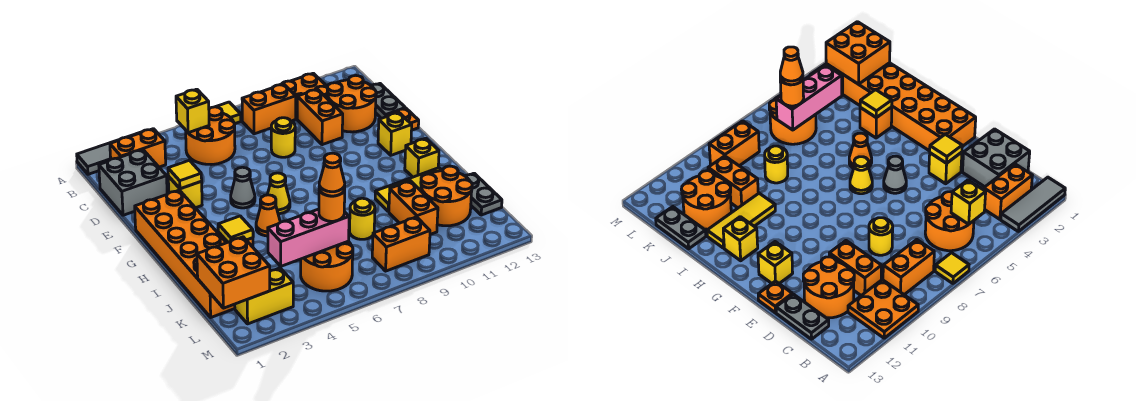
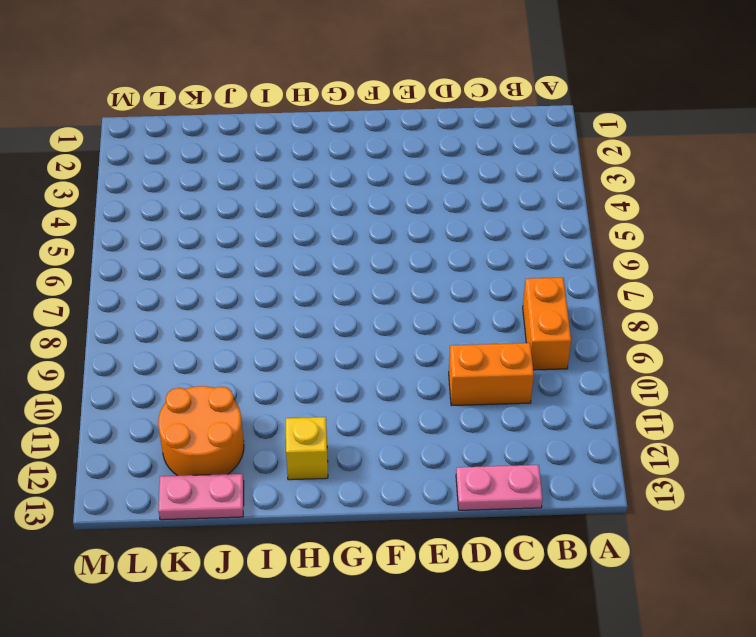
pink 1x2 plate [456,465,543,510] -> grey 1x2 plate [371,84,405,119]
pink 1x2 plate [158,474,244,520] -> grey 1x2 plate [466,173,502,215]
none -> grey 1x3 tile [77,132,142,174]
none -> yellow 1x1 tile [216,102,241,124]
none -> orange 2x2 plate [280,73,328,119]
none -> orange 1x2 brick [110,129,166,167]

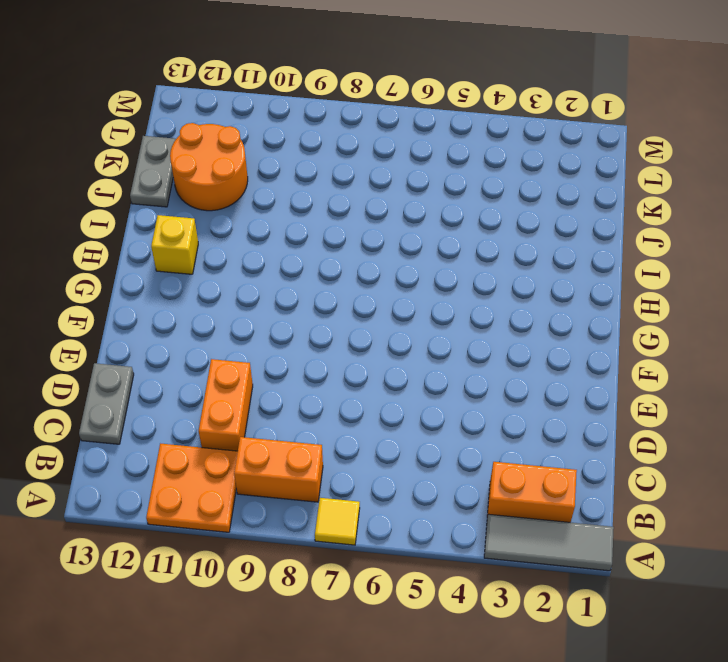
none -> orange 2x2 round brick [186,107,235,165]
none -> grey 2x2 brick [99,150,167,215]
none -> orange 2x2 round brick [327,75,376,132]
none -> yellow 1x1 round brick [271,118,295,157]

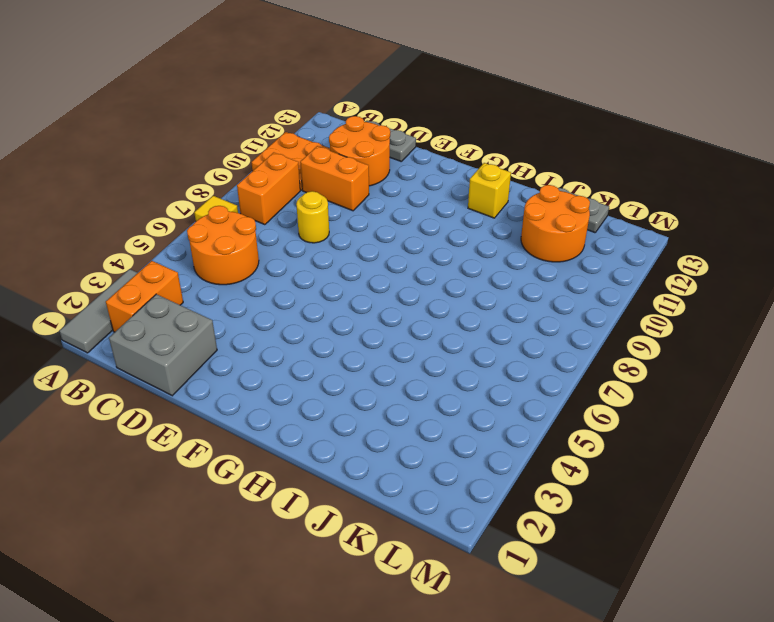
none -> yellow 1x1 brick [168,176,202,208]
none -> orange 1x1 plate [386,108,419,130]
none -> orange 2x6 brick [135,190,235,317]
none -> grey 1x1 cone [231,167,255,208]

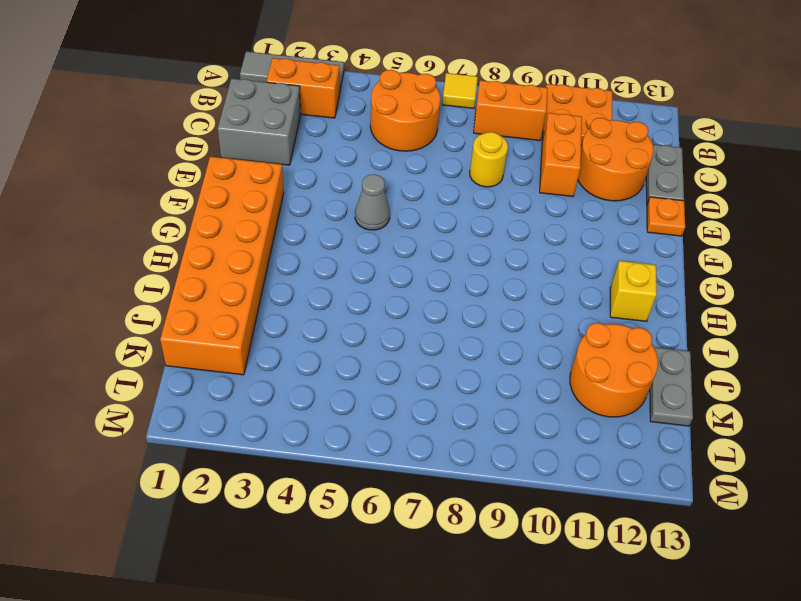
none -> yellow 1x1 brick [168,176,202,208]
none -> yellow 1x1 brick [378,112,412,155]
none -> yellow 1x1 cone [267,173,290,214]
none -> orange 1x1 cone [256,195,280,236]

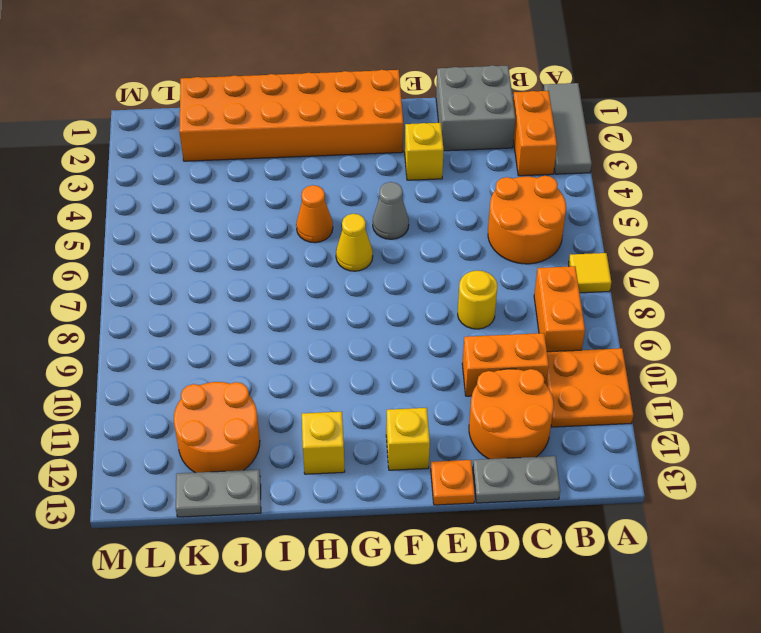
none -> orange 1x1 brick [860,107,892,138]
none -> yellow 1x3 tile [375,168,442,212]
none -> yellow 1x1 round brick [350,198,375,239]
none -> orange 1x2 brick [389,181,438,234]

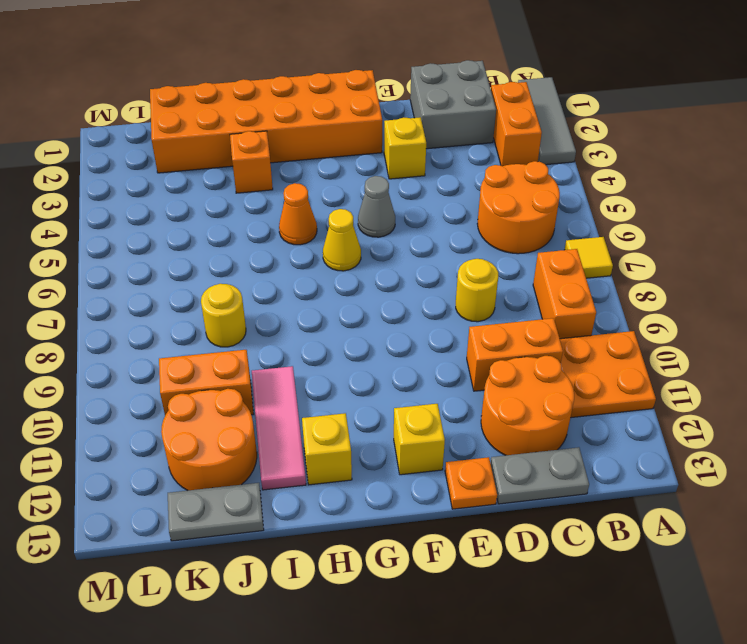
pink 1x3 tile [252,366,306,490] -> yellow 1x3 tile [375,168,442,212]
none -> orange 2x2 round brick [301,241,353,291]
none -> yellow 1x2 brick [235,268,293,324]
none -> orange 1x2 brick [372,217,430,271]
none -> yellow 1x1 brick [176,89,209,133]

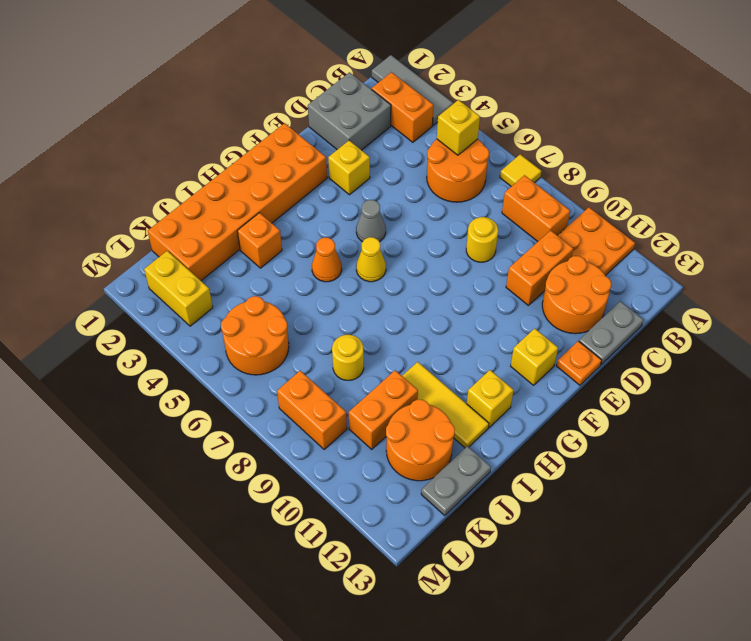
none -> yellow 1x1 tile [168,160,202,189]
none -> yellow 1x1 tile [218,216,253,242]
none -> orange 2x2 brick [197,237,270,308]
none -> pink 1x3 brick [268,209,349,266]

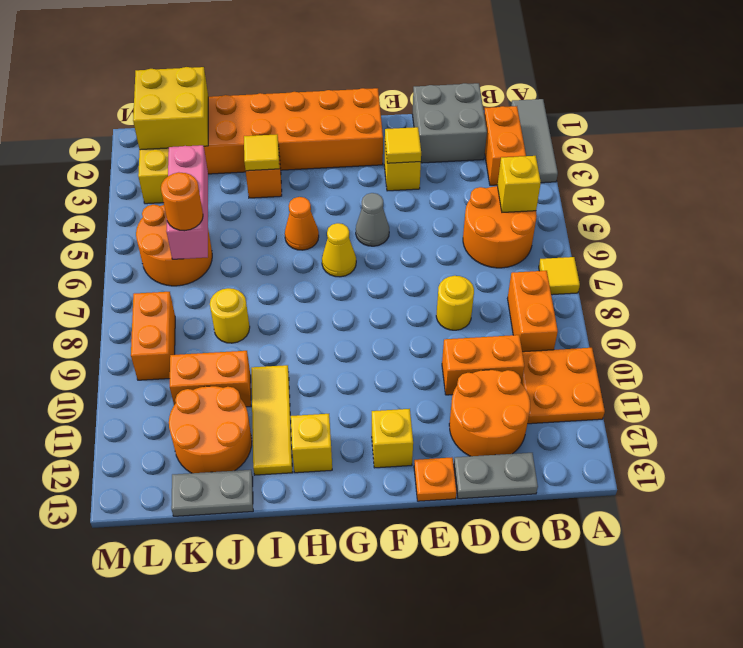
yellow 2x2 brick [133,67,208,150] -> orange 2x2 brick [197,237,270,308]
none -> orange 1x1 cone [319,153,345,196]

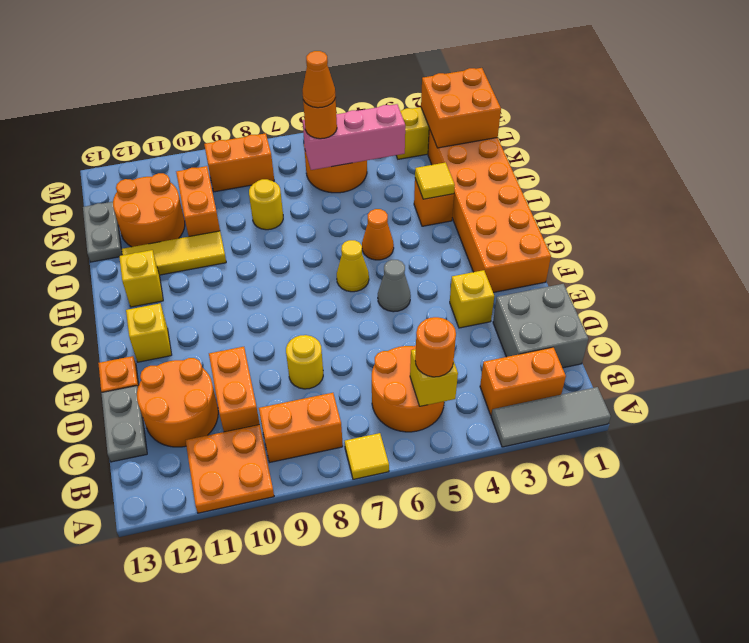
orange 1x1 round brick [415,317,456,377] -> none
none -> yellow 1x1 tile [168,160,202,189]

